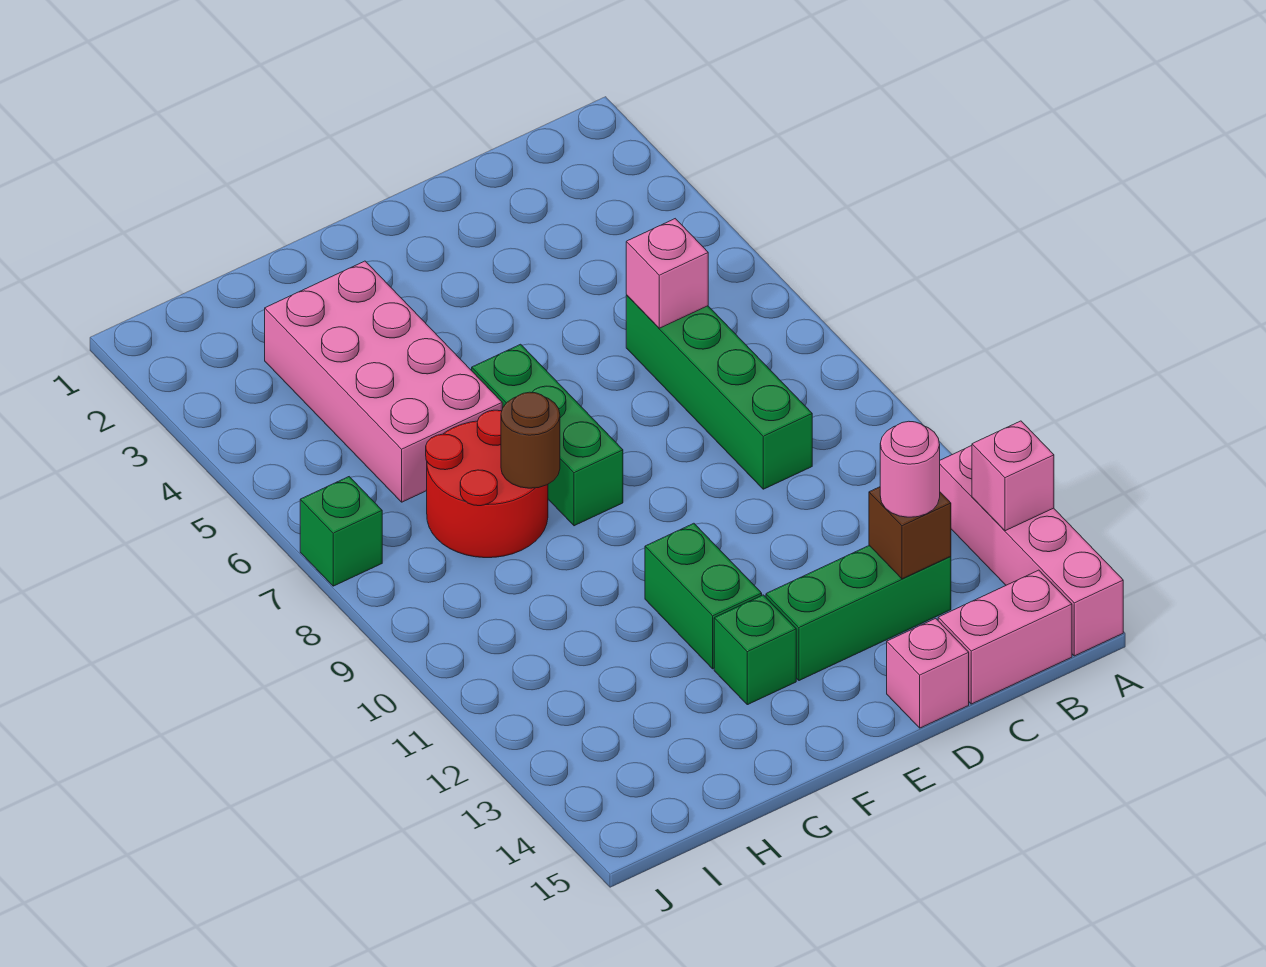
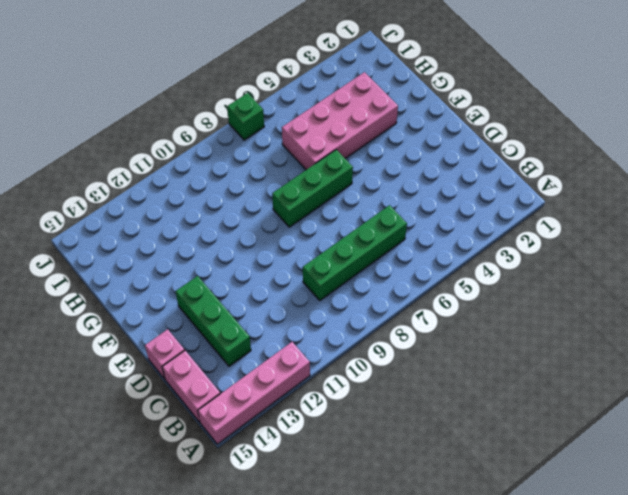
none -> green 1x2 brick [645,523,762,669]
none -> green 1x1 brick [714,595,796,705]
none -> red 2x2 round brick [426,410,548,558]

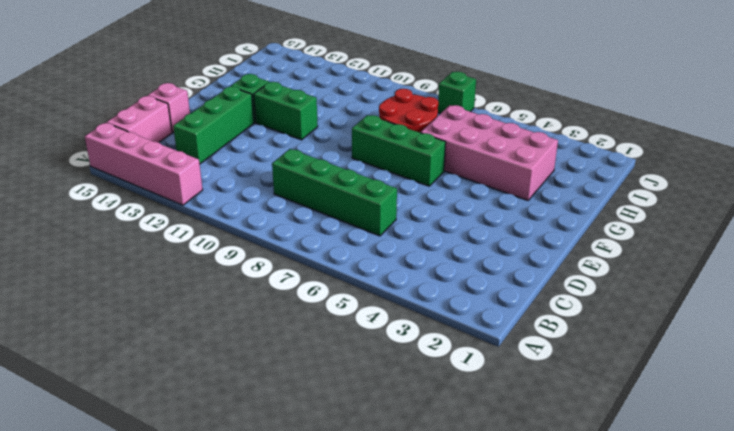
none -> pink 1x1 brick [972,421,1054,531]
none -> pink 1x1 brick [626,219,708,328]
none -> brown 1x1 brick [869,487,951,579]

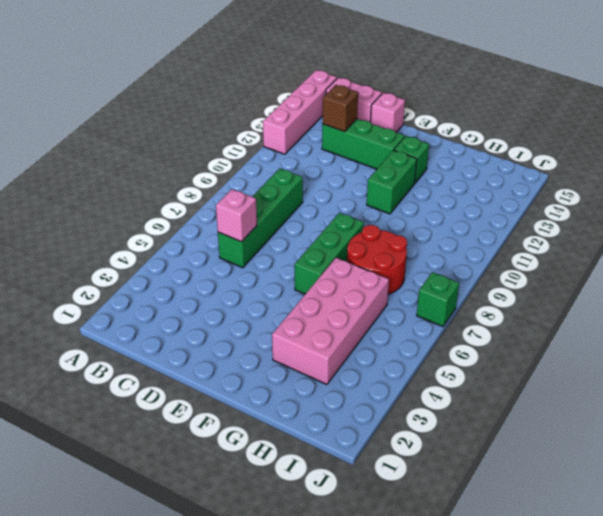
none -> pink 1x1 brick [972,421,1054,531]
none -> brown 1x1 round brick [501,392,560,488]
none -> pink 1x1 round brick [880,421,940,517]

